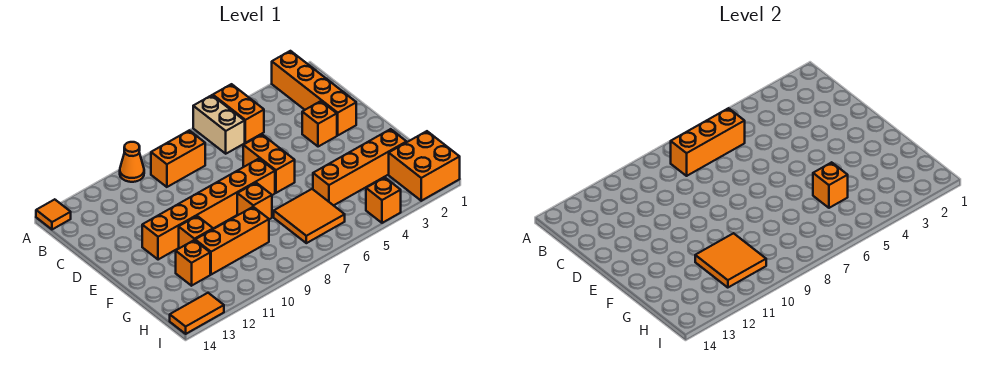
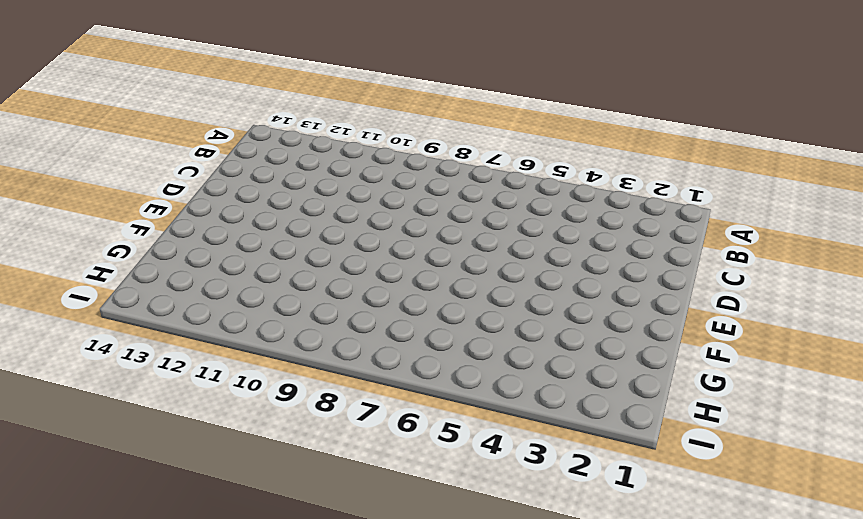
none -> orange 1x4 brick [272,51,356,135]
none -> orange 1x2 brick [213,84,264,143]
none -> tan 1x2 brick [193,95,245,154]

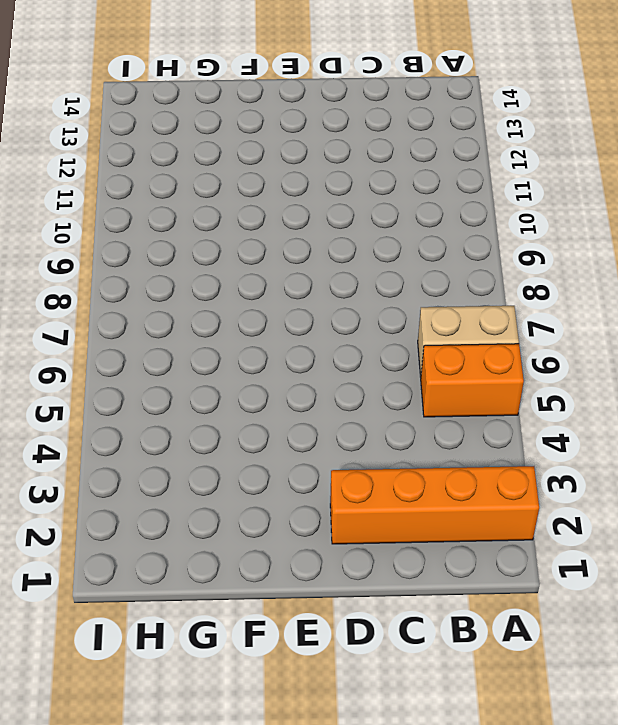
none -> orange 1x1 cone [120,142,144,182]
none -> orange 1x1 tile [36,199,71,229]
none -> orange 1x2 brick [151,130,205,187]

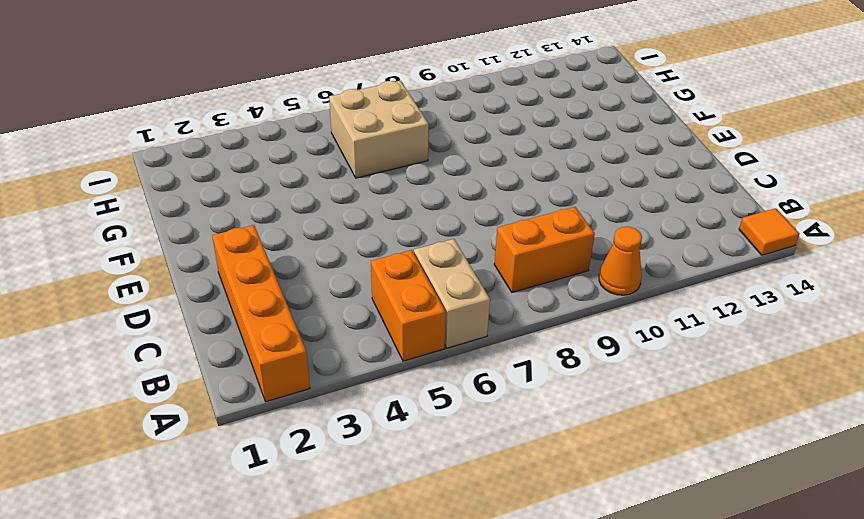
tan 2x2 brick [329,81,429,178] -> orange 2x2 tile [274,189,345,243]
none -> orange 1x1 brick [302,101,337,147]
none -> orange 1x2 brick [243,135,295,193]
none -> orange 1x6 brick [142,159,275,260]

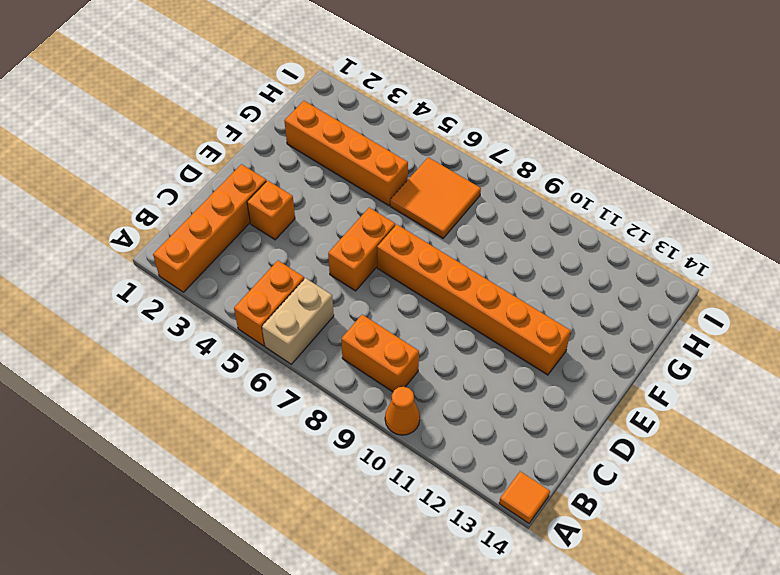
none -> orange 1x1 brick [237,183,272,219]
none -> orange 1x1 brick [179,216,213,248]
none -> orange 1x3 brick [195,207,269,275]

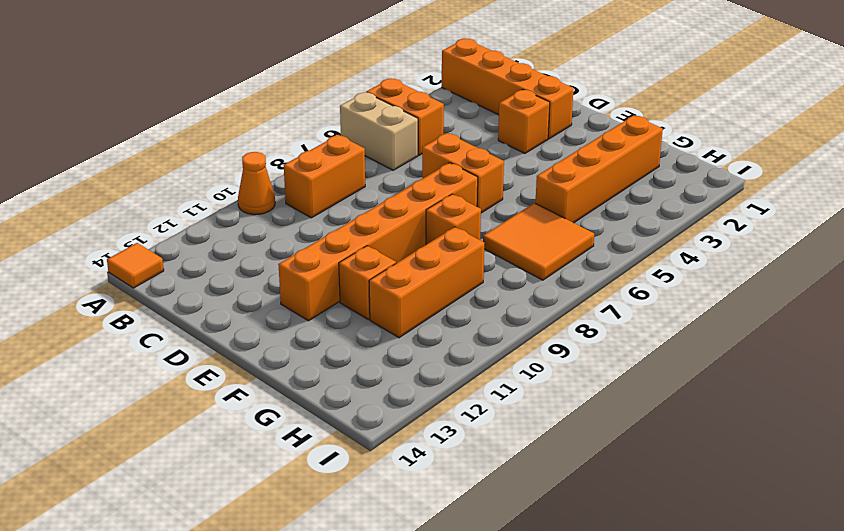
none -> orange 1x1 brick [176,240,210,286]
none -> orange 2x2 brick [389,131,460,201]
none -> orange 1x1 brick [366,177,401,223]

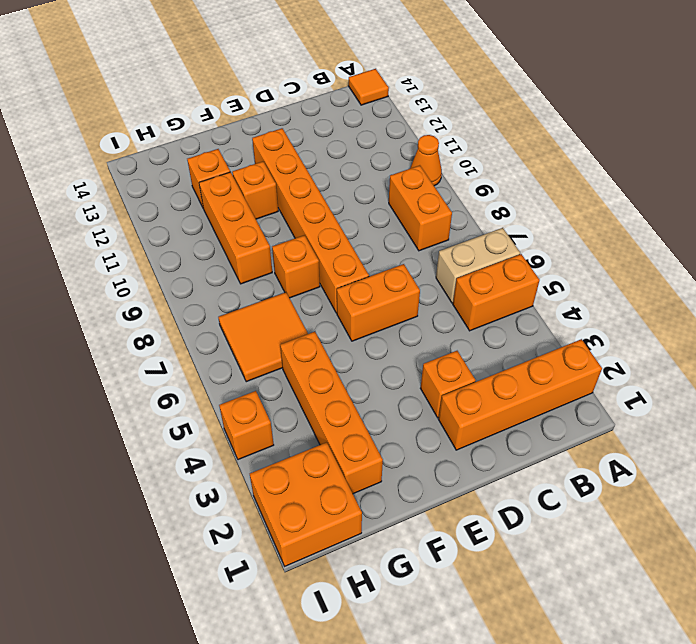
none -> orange 1x2 tile [170,293,224,334]
none -> orange 1x3 brick [671,108,745,176]
none -> orange 1x1 brick [813,162,848,208]

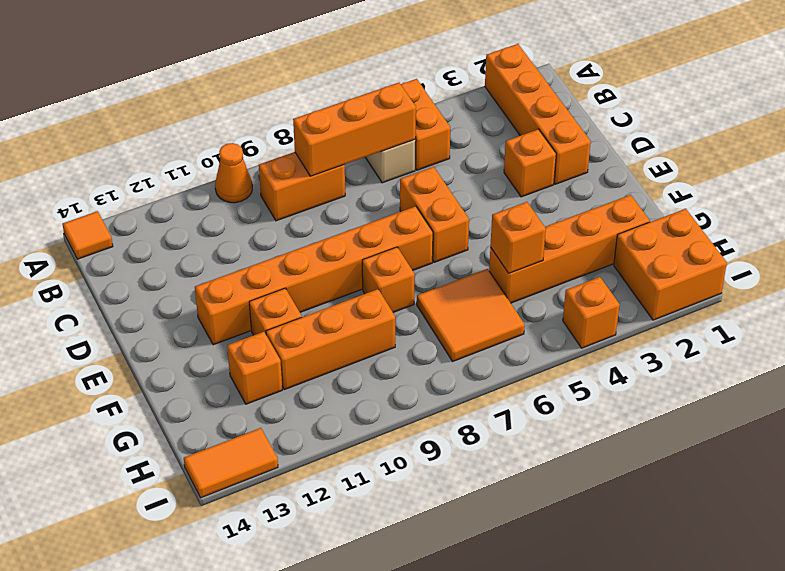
none -> orange 2x2 tile [695,233,766,288]

